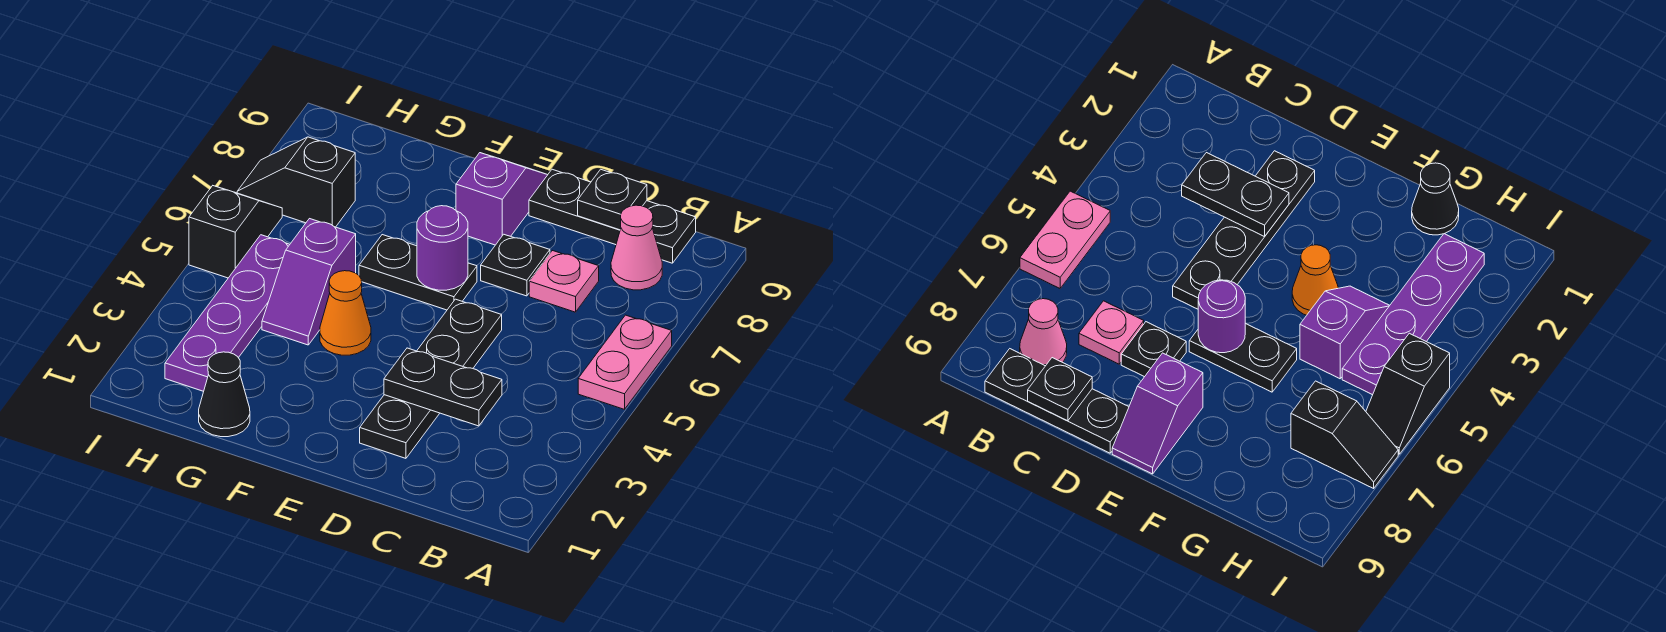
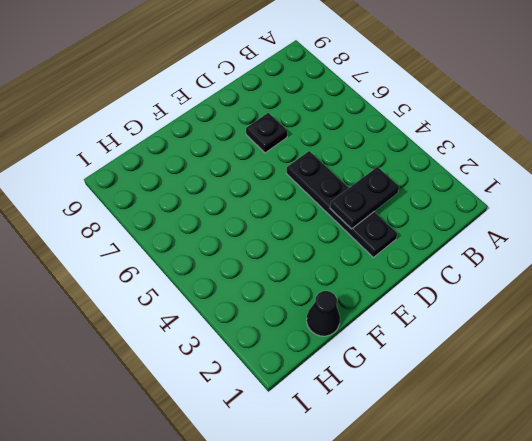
none -> pink 1x2 plate [578,315,672,409]
none -> pink 1x1 cone [611,205,662,290]
none -> black 1x3 plate [529,169,696,263]

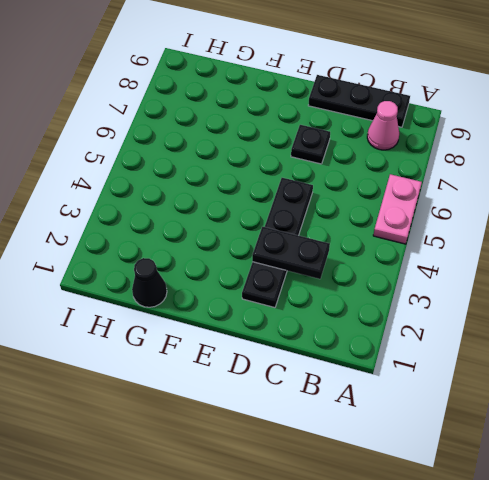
none -> pink 1x1 plate [529,250,599,312]
none -> black 1x2 plate [359,235,477,310]
none -> purple 1x2 slope [456,153,547,245]

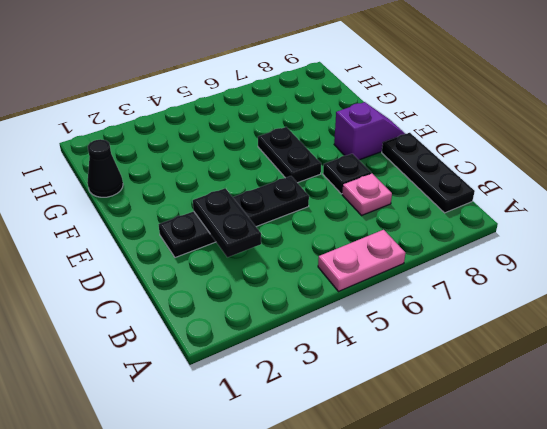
none -> pink 1x1 cone [611,205,662,290]
none -> orange 1x1 cone [320,271,371,355]
none -> purple 1x2 slope [262,219,356,345]

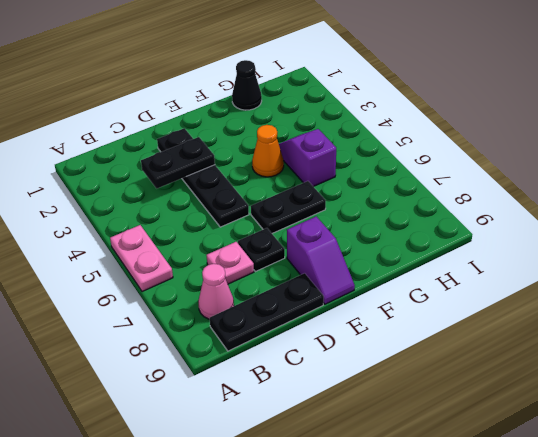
none -> purple 1x4 plate [165,235,290,391]
none -> black 1x2 slope [237,137,355,227]
none -> black 1x2 slope [189,186,282,278]

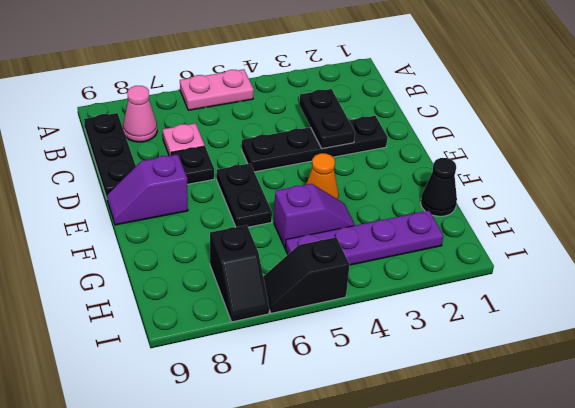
none -> black 1x1 plate [578,169,647,230]
none -> purple 1x1 round brick [417,206,468,290]

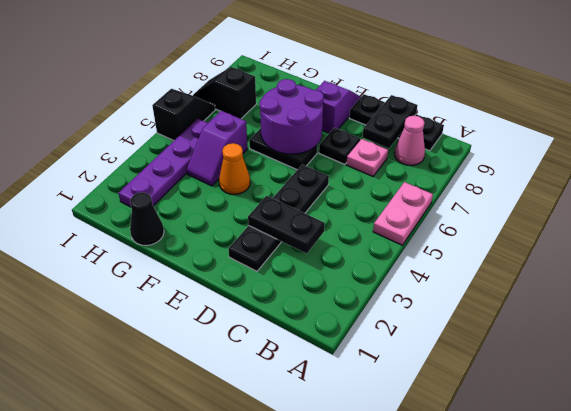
black 1x2 plate [362,95,418,148] -> black 1x1 plate [578,169,647,230]
purple 2x2 round brick [260,79,324,154] -> purple 1x1 round brick [417,206,468,290]

